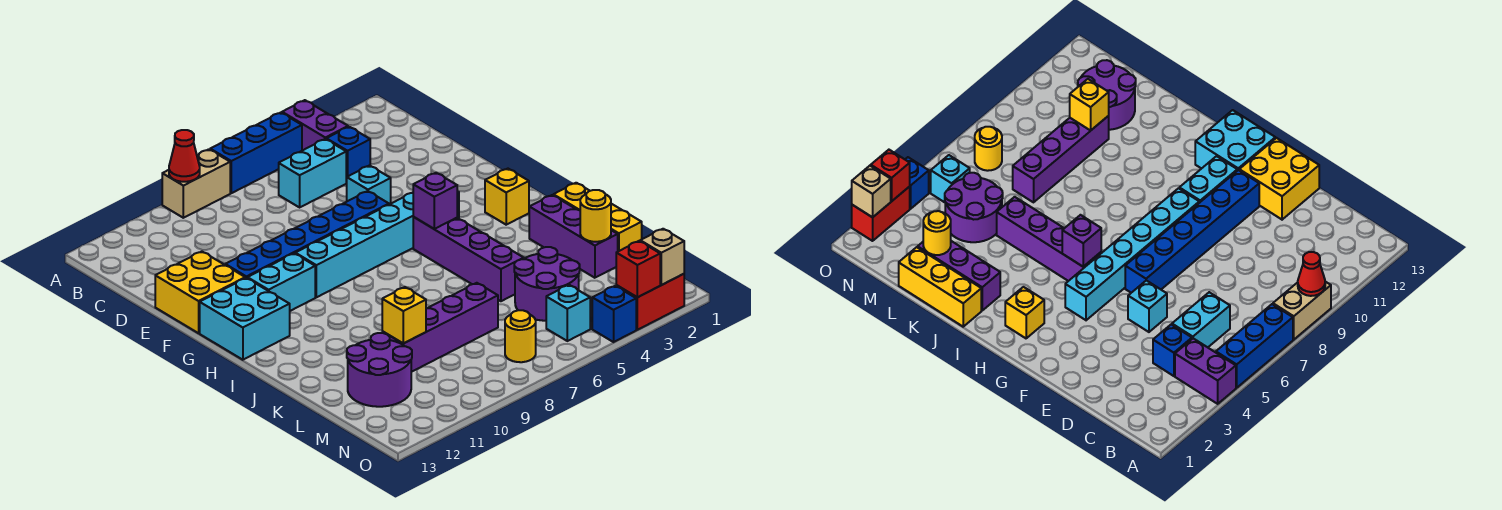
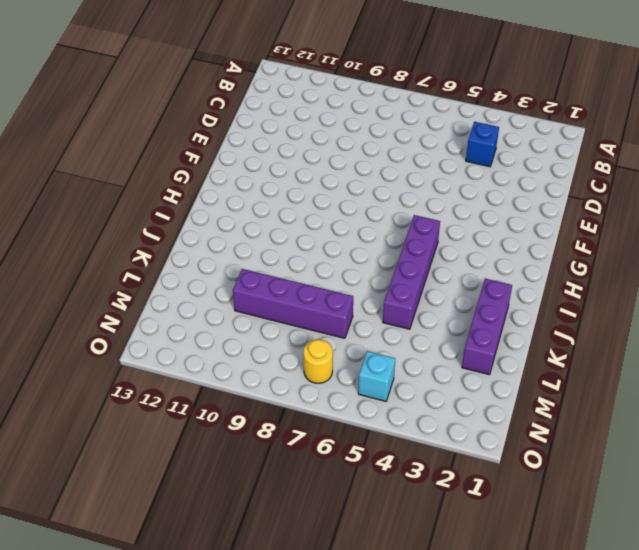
none -> purple 1x2 brick [282,100,348,151]
none -> blue 1x3 brick [210,113,302,193]
none -> tan 1x2 brick [162,149,230,218]

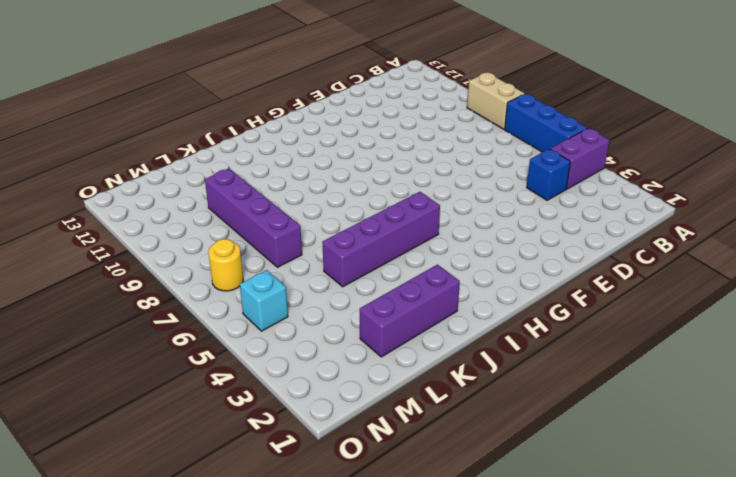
none -> cyan 1x2 brick [279,139,346,207]
none -> cyan 1x1 brick [346,166,391,204]
none -> yellow 2x2 brick [155,252,245,333]

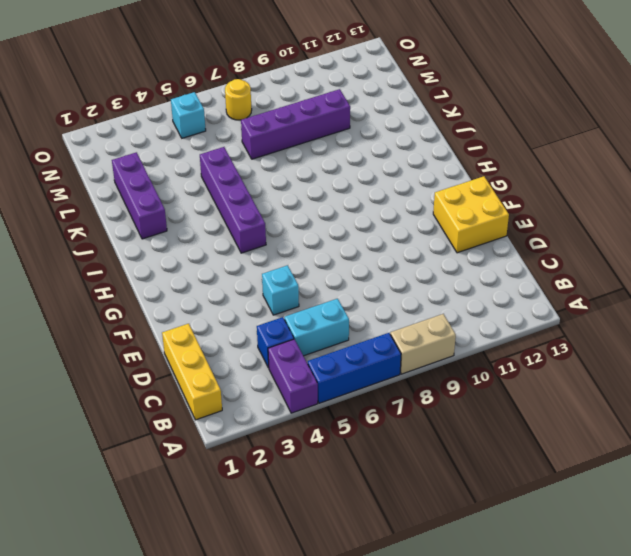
yellow 1x3 brick [162,324,222,420] -> yellow 1x3 brick moved to [553,183,642,251]
none -> blue 1x6 brick [225,191,389,278]
none -> cyan 1x6 brick [295,191,459,297]
none -> cyan 1x2 brick [247,253,315,311]

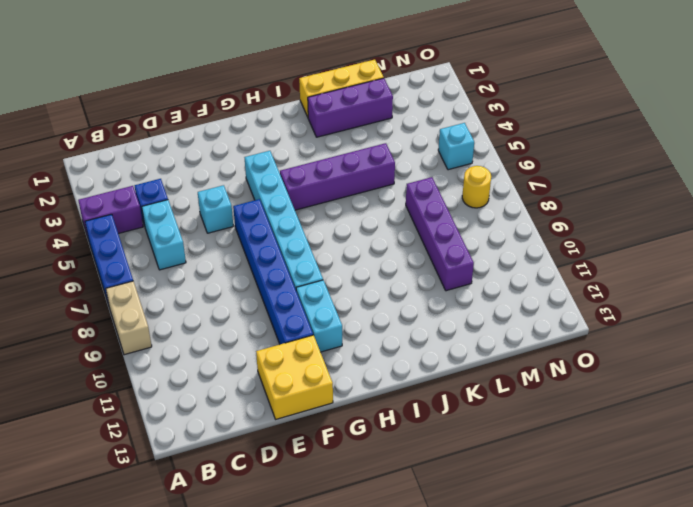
none -> cyan 2x2 brick [200,278,290,360]
none -> yellow 1x1 brick [485,169,529,225]
none -> purple 2x2 round brick [514,247,580,321]

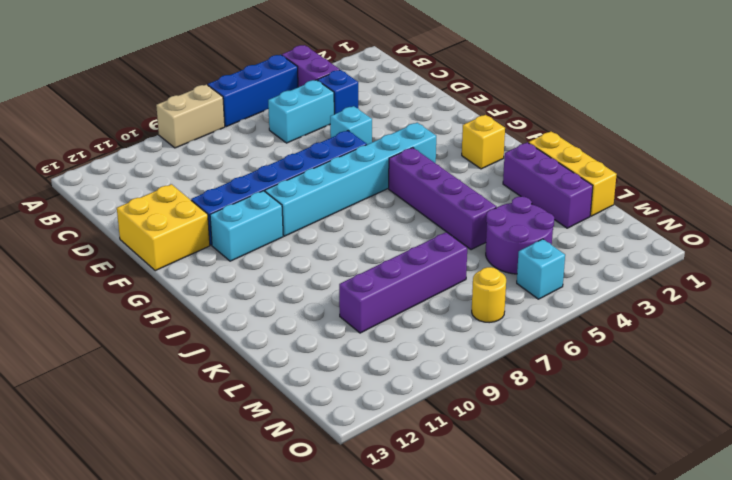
none -> cyan 2x2 brick [200,278,290,360]
none -> purple 2x2 round brick [347,333,412,407]
none -> red 1x2 brick [616,274,684,330]

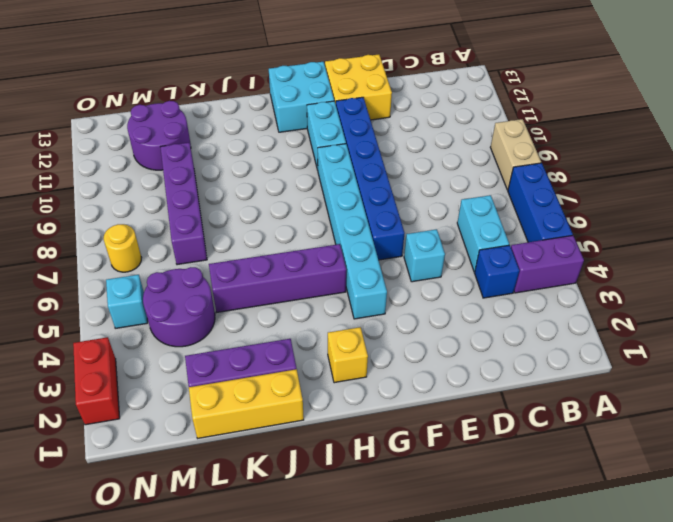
none -> blue 1x1 brick [592,286,636,342]
none -> red 1x1 cone [169,130,200,182]
none -> purple 1x1 brick [413,173,457,229]

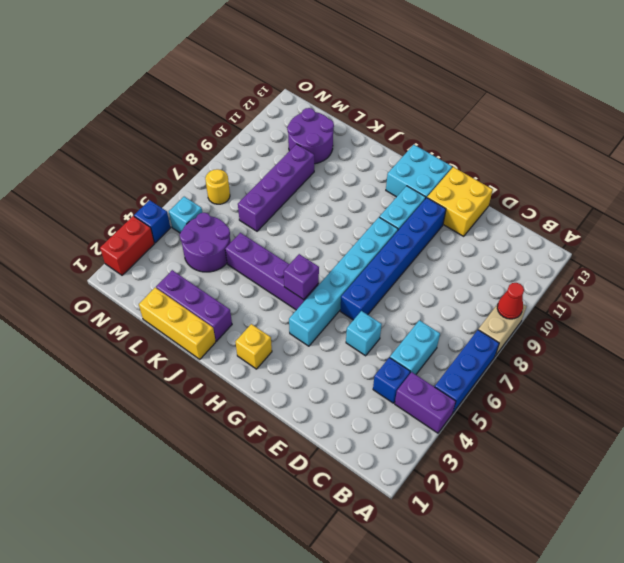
none -> yellow 1x1 round brick [580,190,611,242]
none -> yellow 1x1 brick [382,287,426,343]
none -> tan 1x1 brick [640,229,684,285]

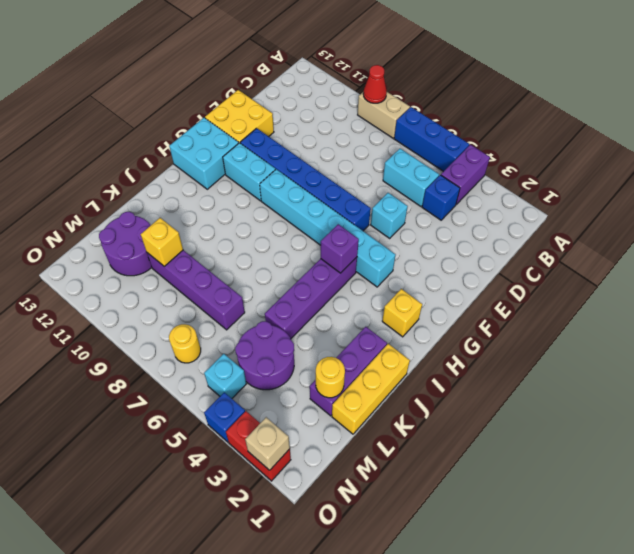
none -> red 1x1 brick [616,241,660,297]

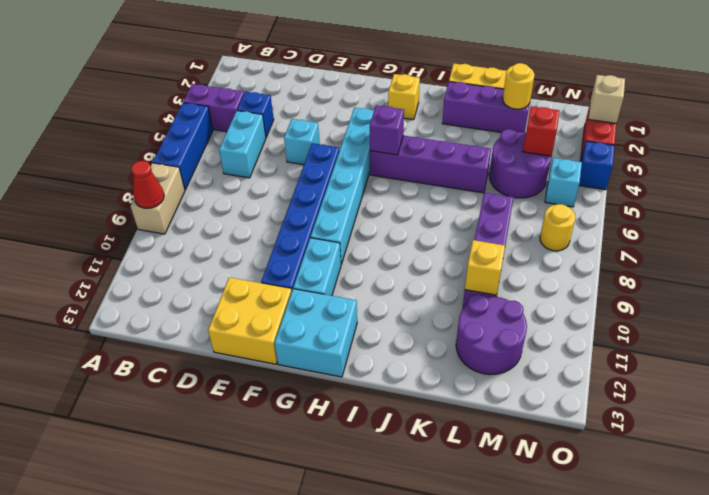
red 1x1 brick [523,106,560,156] -> red 1x1 brick moved to [616,241,660,297]

